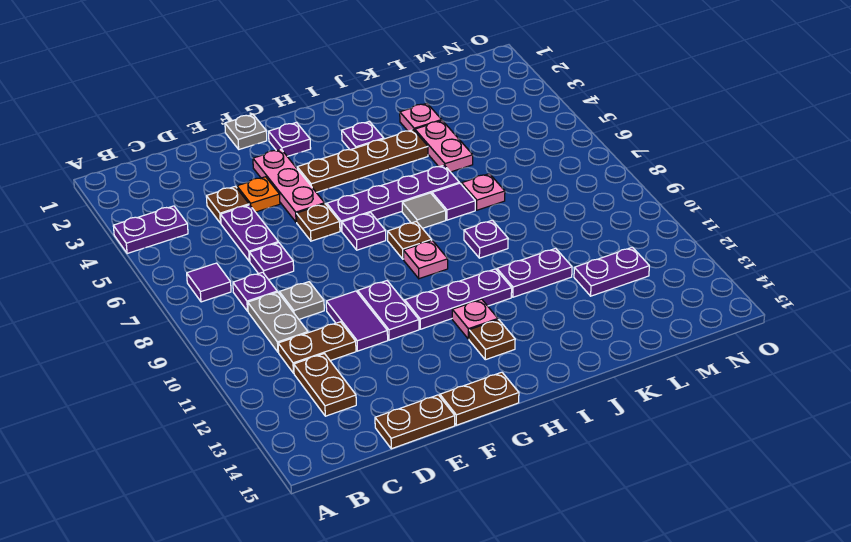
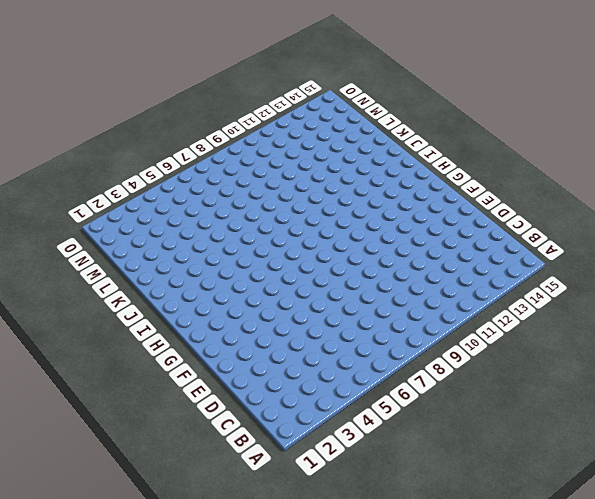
none -> purple 1x2 plate [113,206,188,254]
none -> purple 1x1 tile [187,263,231,302]
none -> purple 1x1 plate [233,272,277,311]
none -> grey 1x2 plate [248,292,308,352]

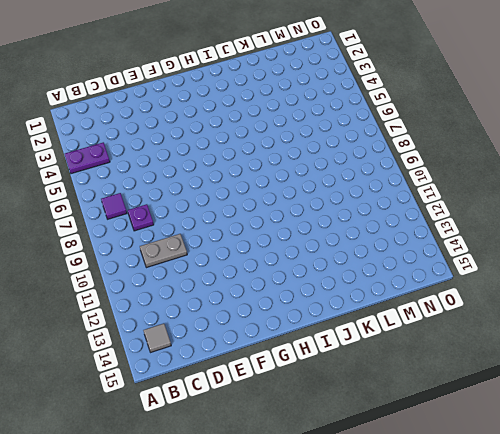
grey 1x1 tile [143,324,171,352] -> grey 1x1 tile moved to [402,193,446,228]
grey 1x2 plate [140,234,187,268] -> grey 1x2 plate turned to [248,292,308,352]
none -> brown 1x2 plate [278,322,356,373]
none -> brown 1x2 plate [294,354,356,416]
none -> brown 1x1 plate [206,186,249,223]
none -> purple 1x2 plate [221,205,278,261]

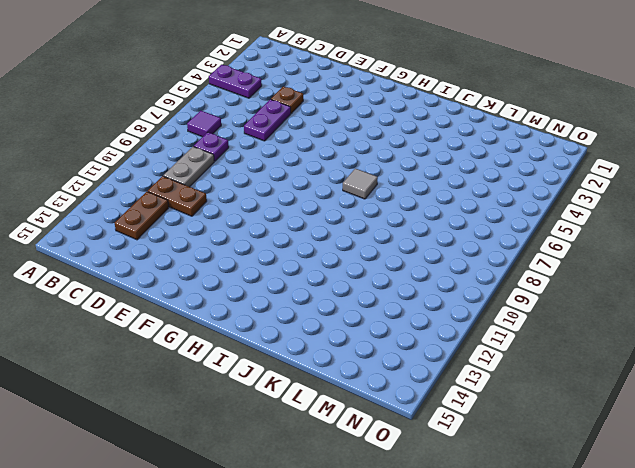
none -> purple 1x1 plate [250,243,294,280]
none -> grey 1x1 plate [279,282,324,319]
none -> brown 1x2 plate [375,395,455,449]
none -> orange 1x1 plate [237,177,280,212]

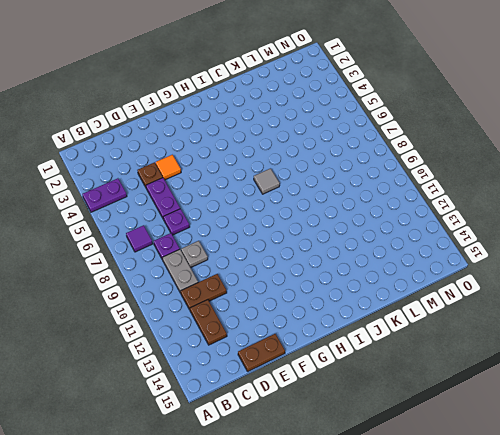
orange 1x1 tile [156,155,181,180] -> orange 1x1 plate [237,177,280,212]
none -> purple 1x2 tile [326,291,388,351]
none -> grey 1x1 plate [225,114,267,149]
none -> pink 1x3 plate [253,149,325,222]
none -> brown 1x1 plate [296,204,340,241]

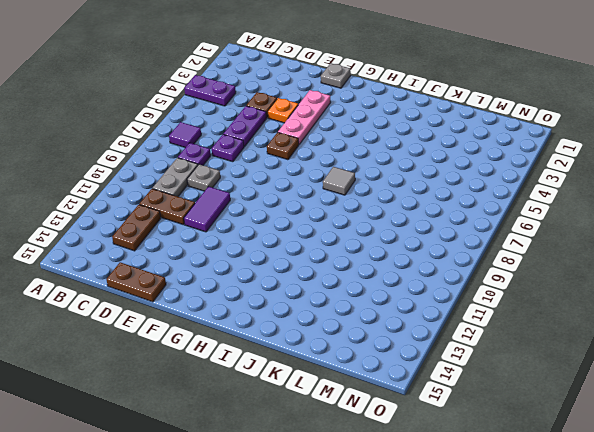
none -> purple 1x2 plate [358,281,419,340]
none -> brown 1x2 plate [440,372,519,425]
none -> purple 1x1 plate [269,123,311,156]
none -> brown 1x4 plate [297,130,428,192]

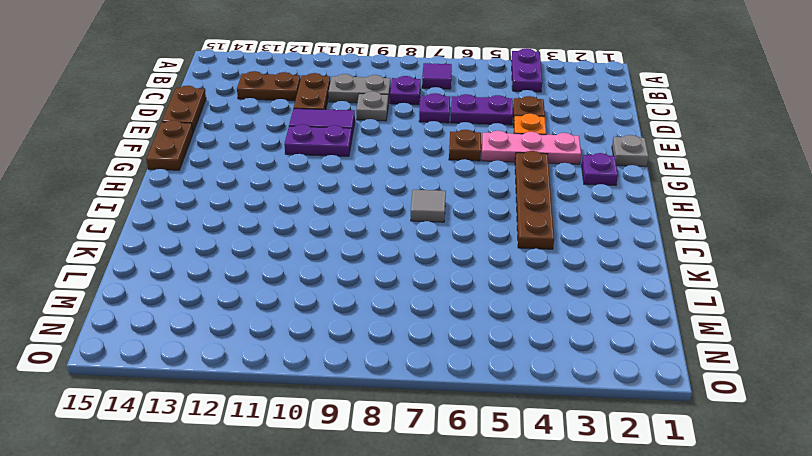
none -> purple 1x4 plate [327,165,459,231]
none -> purple 1x1 plate [342,213,386,250]
none -> purple 1x3 plate [405,269,512,329]
none -> brown 1x1 plate [388,221,432,259]

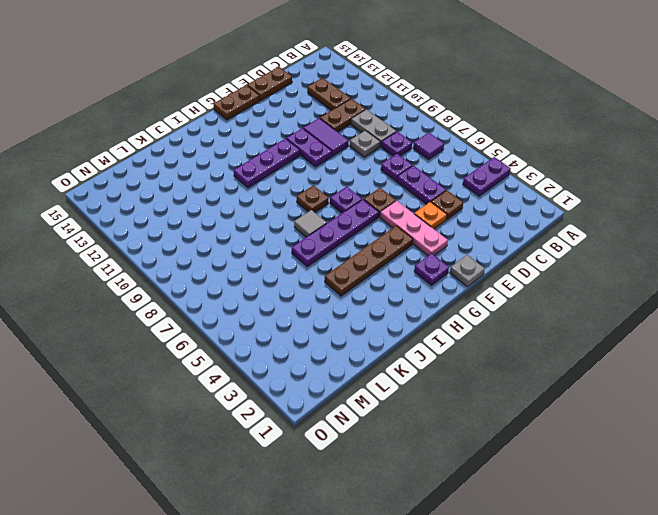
none -> pink 1x1 plate [403,241,448,279]
none -> pink 1x1 plate [452,299,498,339]
none -> brown 1x1 plate [469,320,515,360]
none -> purple 1x1 plate [342,121,384,150]

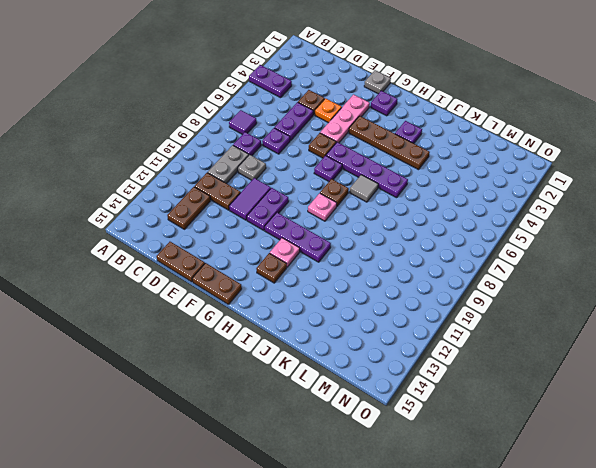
none -> purple 1x1 tile [432,183,475,220]
none -> purple 1x1 plate [464,220,508,258]
none -> purple 1x2 plate [497,248,572,297]
none -> pink 1x1 plate [400,103,442,131]

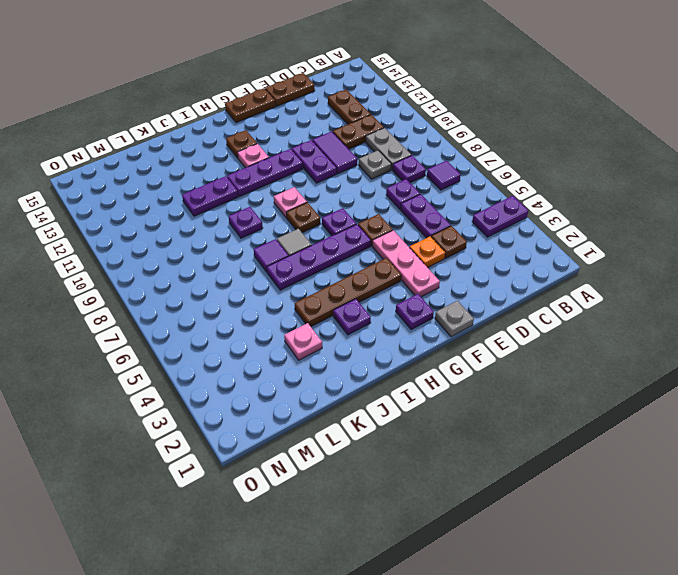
none -> pink 1x2 plate [415,121,473,172]
none -> pink 1x1 plate [462,174,505,210]
none -> purple 1x2 plate [574,247,649,296]

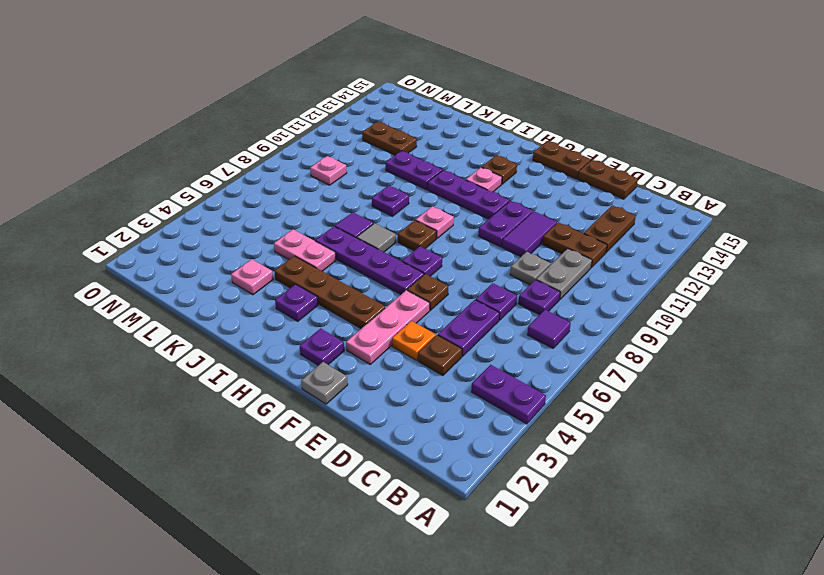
pink 1x2 plate [274,229,336,271] -> pink 1x2 plate turned to [415,121,473,172]
brown 1x2 plate [362,122,417,155] -> purple 1x2 plate [574,247,649,296]
pink 1x1 plate [310,156,347,185] -> pink 1x1 plate moved to [462,174,505,210]

